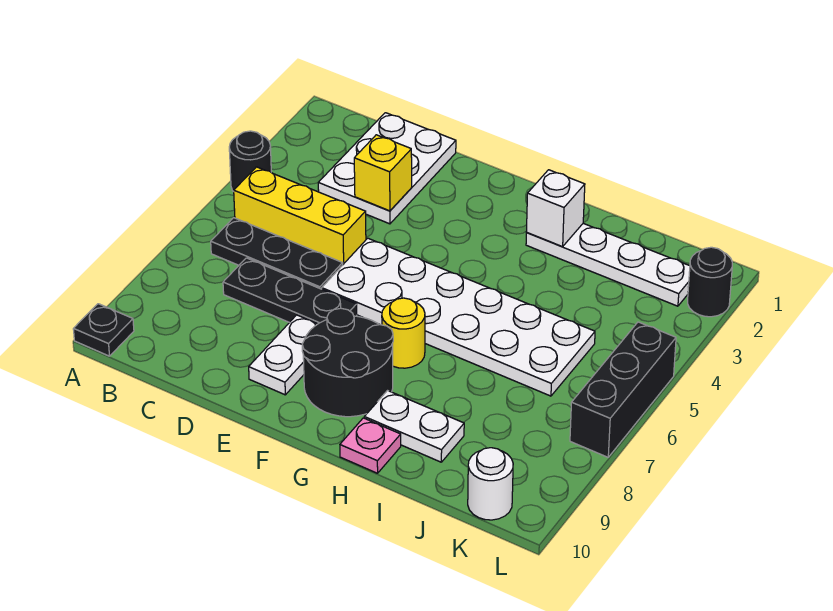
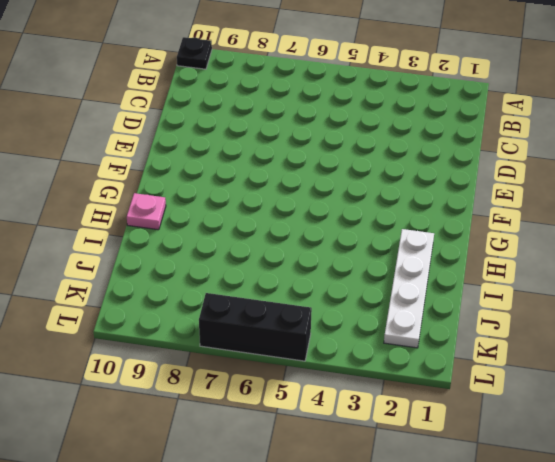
none -> black 1x1 round brick [229,131,271,192]
none -> yellow 1x3 brick [234,167,366,264]
none -> black 1x3 plate [211,218,343,289]

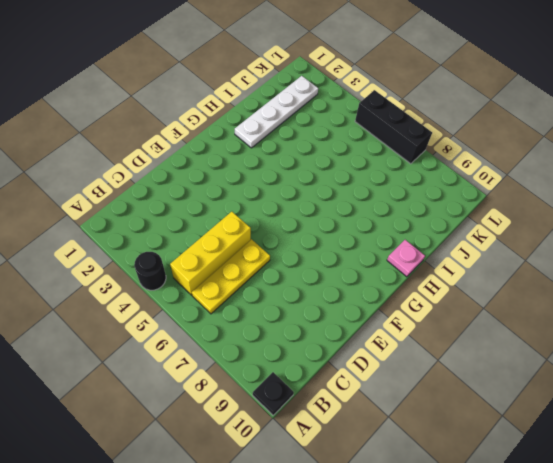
yellow 1x3 plate [192,239,270,314] -> black 1x3 plate [211,218,343,289]
none -> white 2x3 plate [318,113,456,224]
none -> black 1x3 plate [223,258,357,324]
none -> white 2x6 plate [322,238,595,396]

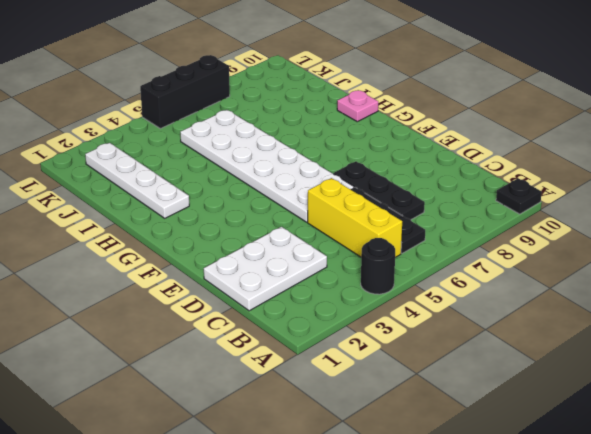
none -> white 1x2 plate [249,315,317,395]
none -> black 2x2 round brick [302,308,393,417]
none -> yellow 1x1 round brick [382,298,425,368]

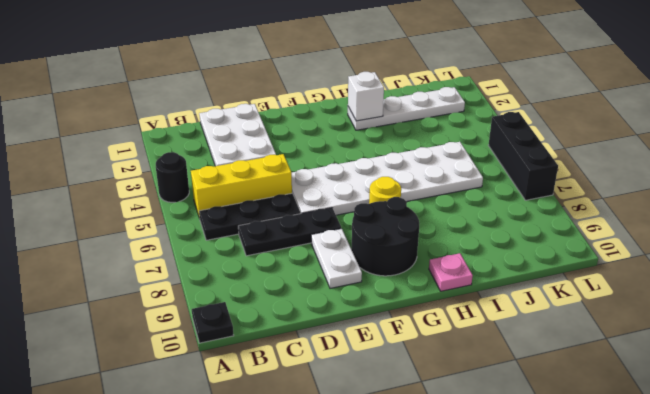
none -> white 1x2 plate [364,391,464,462]
none -> white 1x1 round brick [468,448,513,520]
none -> black 1x1 round brick [688,247,732,317]

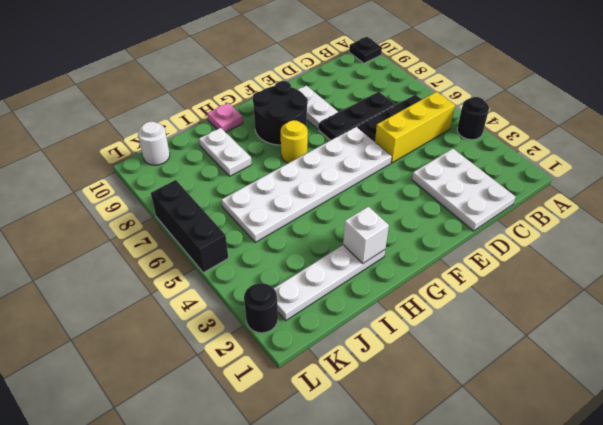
white 1x2 plate [199,128,252,176] -> white 1x2 plate turned to [364,391,464,462]
none -> yellow 1x1 brick [354,135,412,211]

